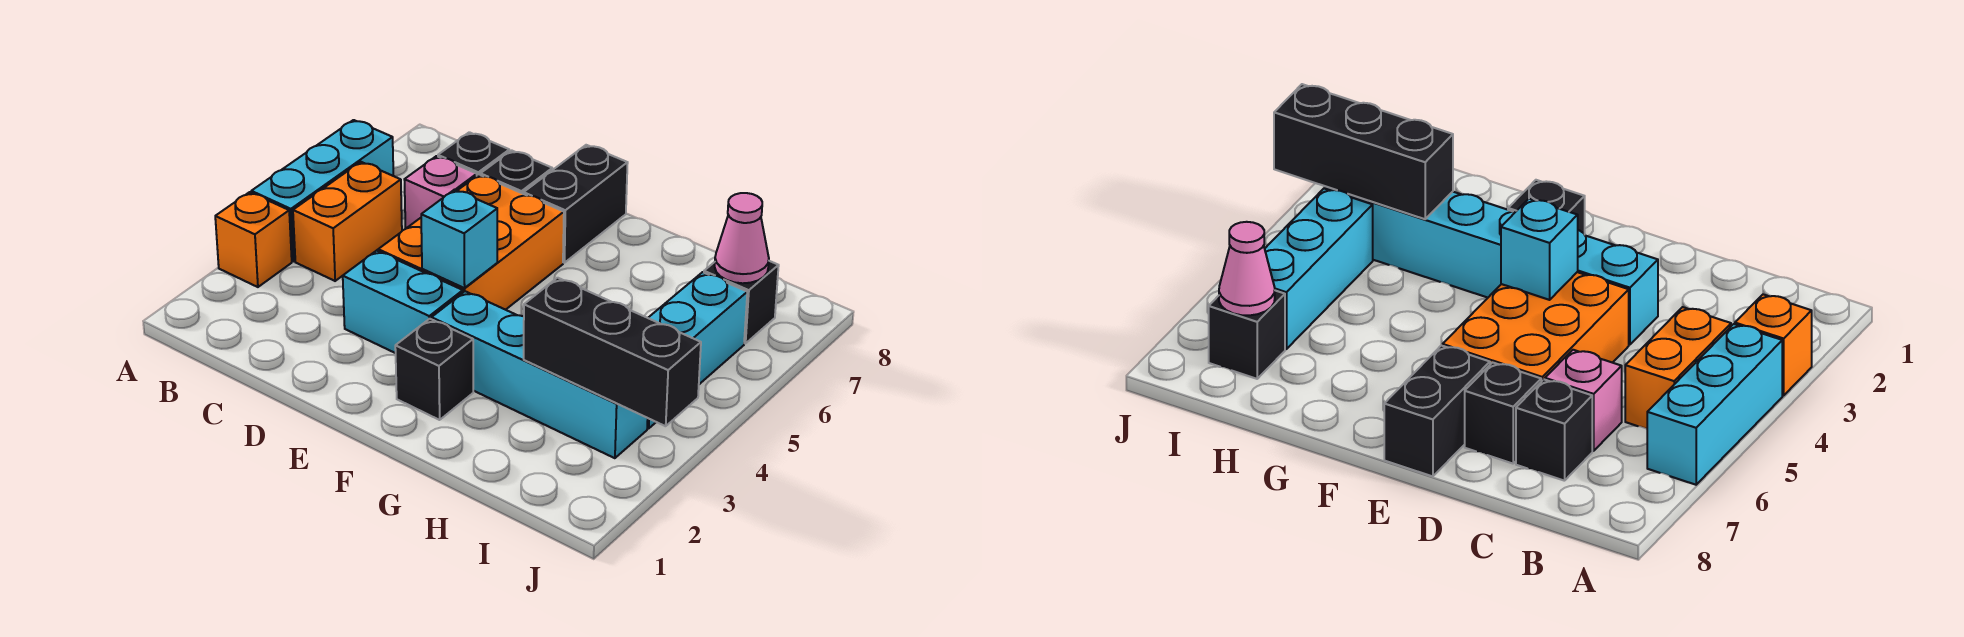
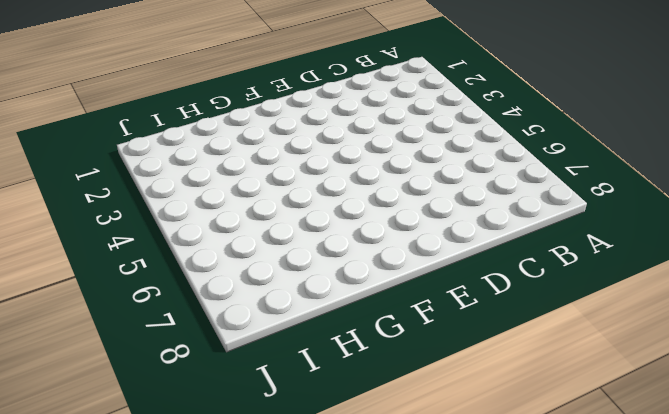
none -> orange 1x1 brick [215,192,292,287]
none -> cyan 1x3 brick [251,120,393,261]
none -> orange 1x2 brick [293,162,402,281]

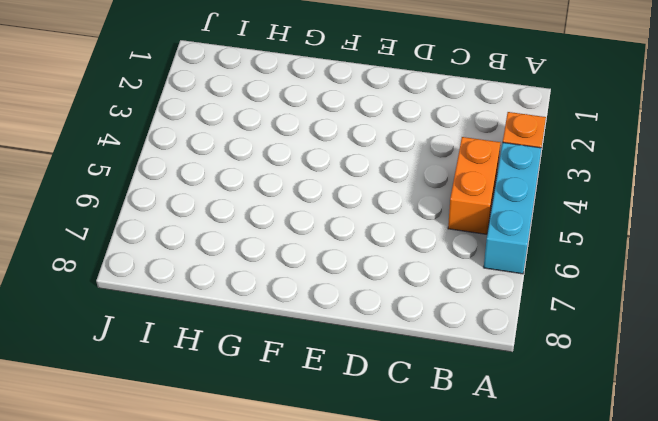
none -> pink 1x1 brick [404,156,477,228]
none -> black 1x1 brick [438,132,509,176]
none -> cyan 1x2 brick [343,251,463,353]

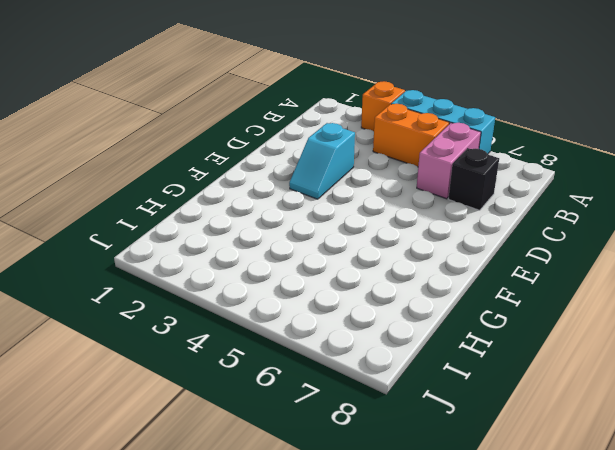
pink 1x2 brick [417,123,481,199] -> pink 1x1 brick [404,156,477,228]
cyan 1x2 slope [289,123,355,199] -> cyan 1x2 brick [343,251,463,353]
none -> orange 2x3 brick [378,175,564,310]
none -> black 1x1 brick [480,150,552,194]
none -> black 1x2 brick [524,145,628,263]

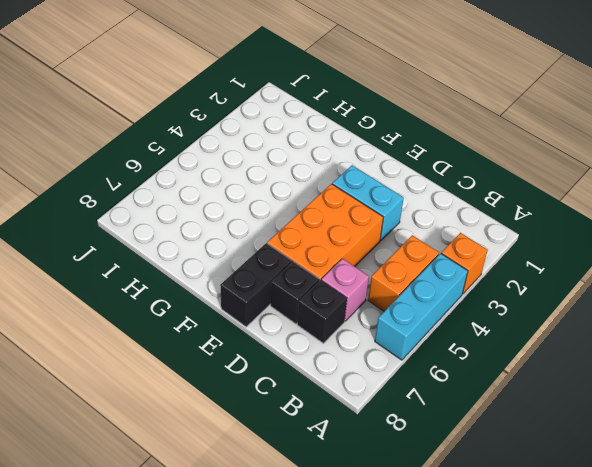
none -> black 1x1 brick [395,319,473,420]
none -> cyan 1x4 brick [431,291,648,458]
none -> cyan 1x3 brick [647,272,747,428]

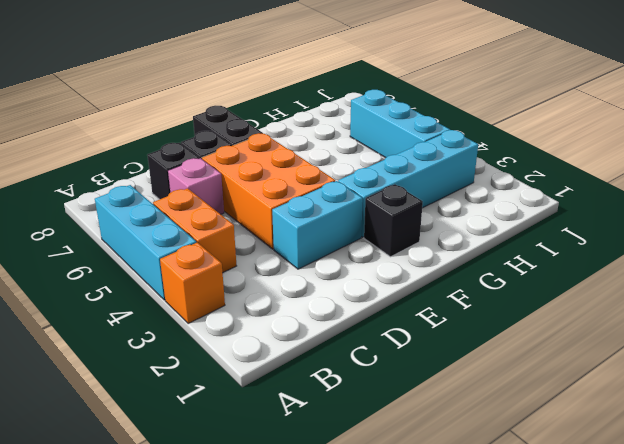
none -> black 1x1 brick [704,261,779,344]
none -> cyan 1x1 brick [421,189,497,288]
none -> black 1x3 brick [524,278,701,426]

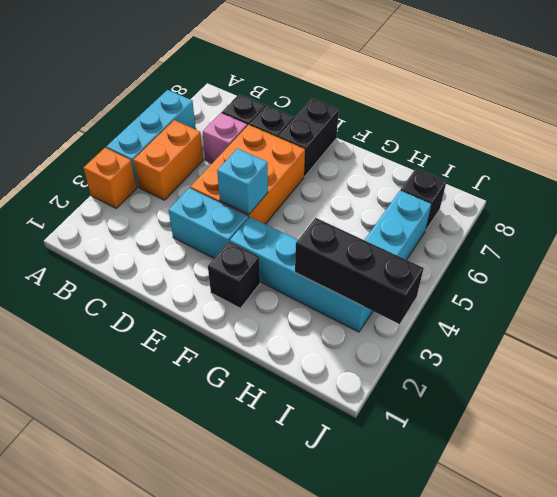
none -> pink 1x1 cone [715,193,769,283]

